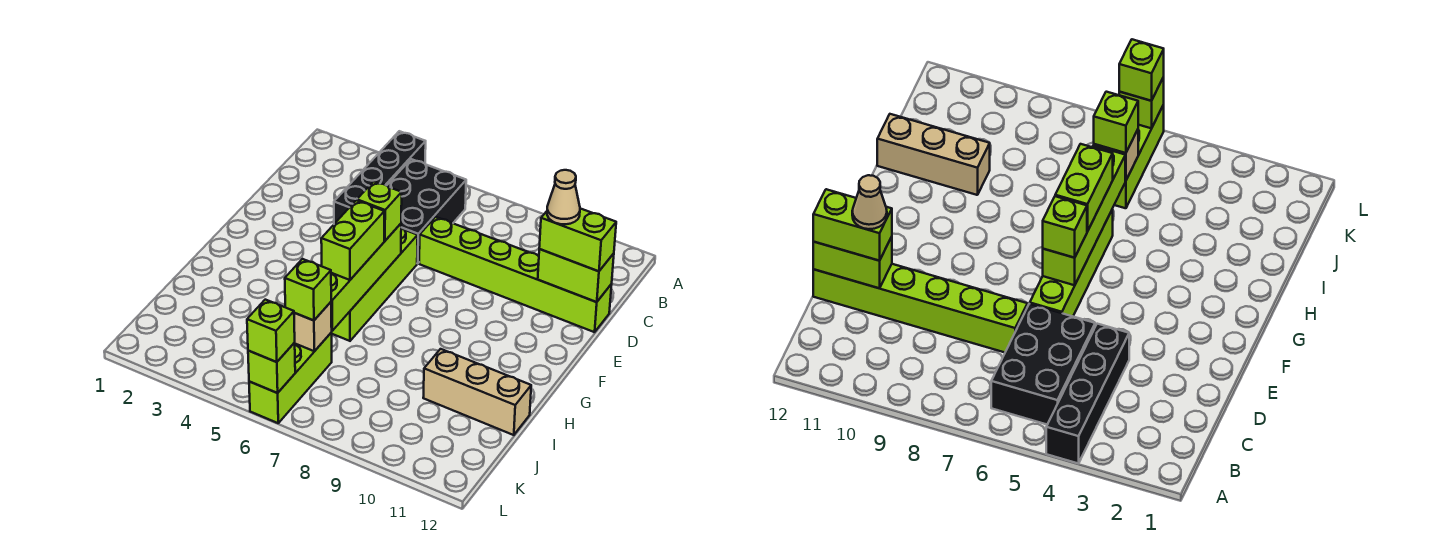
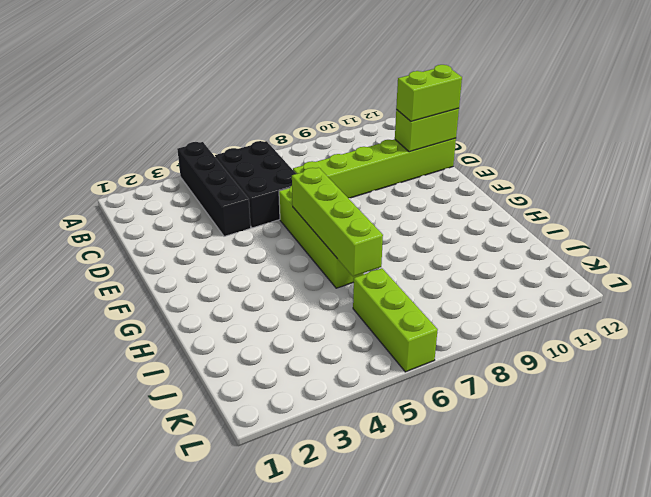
none -> tan 1x3 brick [423,349,531,435]
none -> tan 1x1 brick [294,302,332,351]
none -> lime 1x1 brick [248,343,295,393]

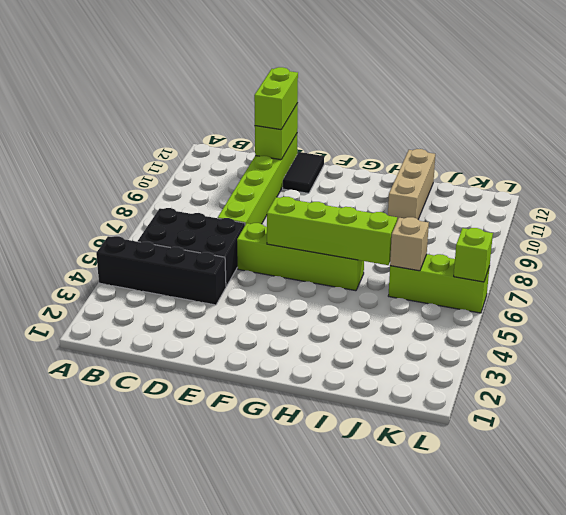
black 1x2 tile [283,152,324,193] -> none
none -> lime 1x1 brick [357,181,402,241]
none -> lime 1x2 brick [321,200,384,280]
none -> lime 1x1 brick [285,259,331,320]

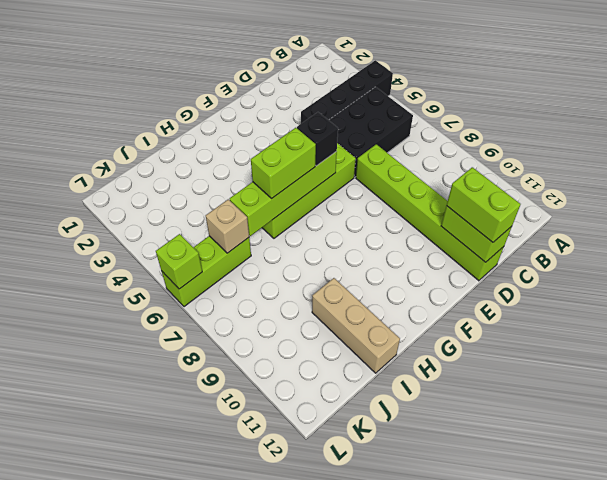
black 1x1 brick [297,112,338,166] -> lime 1x1 brick [357,181,402,241]
none -> lime 1x1 brick [285,259,331,320]
none -> lime 1x1 brick [247,300,295,362]
none -> tan 1x1 cone [547,170,580,224]

